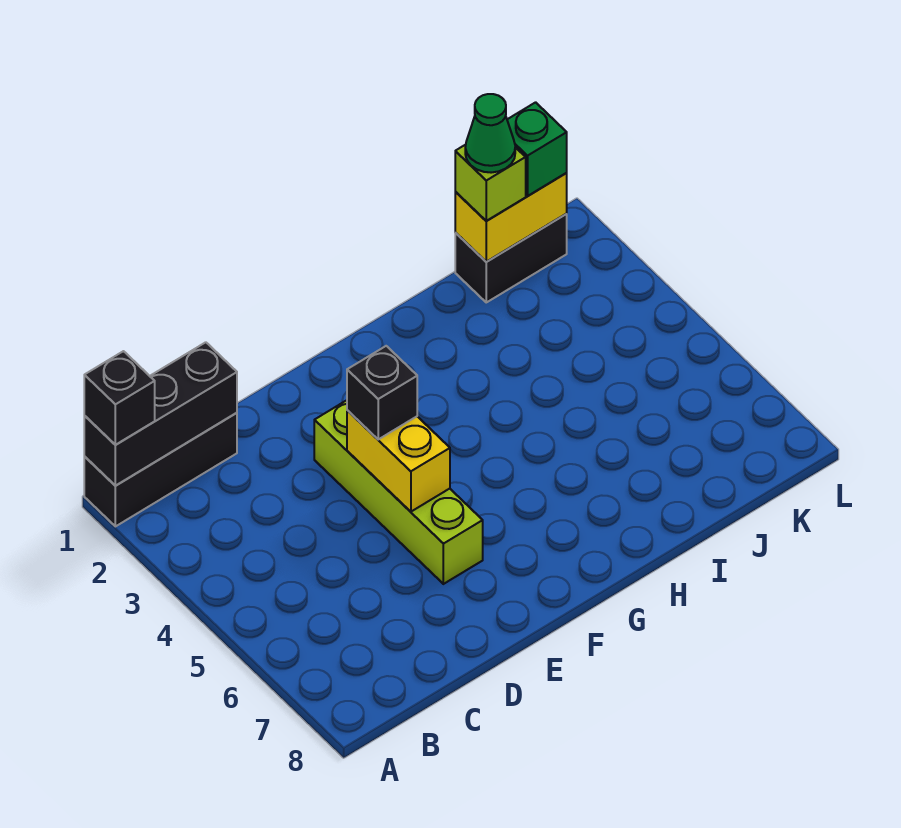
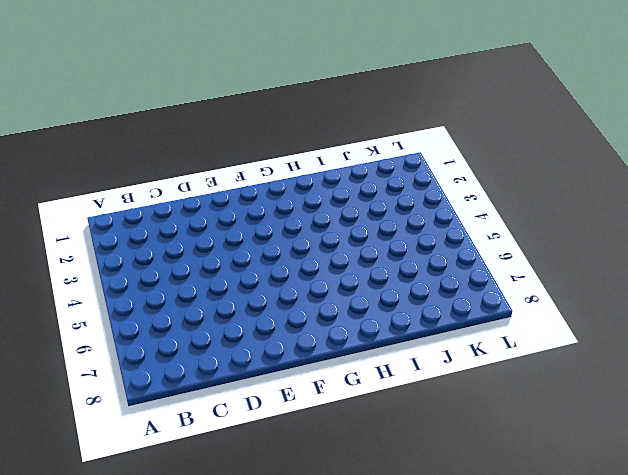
none -> black 1x3 brick [84,413,237,526]
none -> lime 1x4 brick [314,400,483,584]

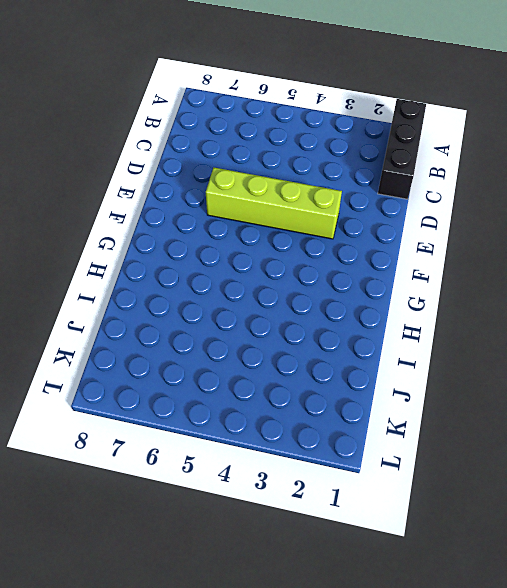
none -> black 1x2 brick [455,214,567,302]
none -> black 1x3 brick [84,342,237,486]

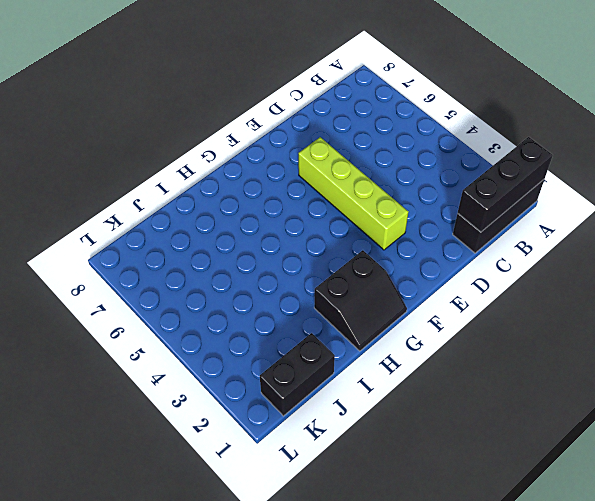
black 2x2 slope [314,250,407,351] -> none
none -> yellow 1x2 brick [347,410,450,512]
none -> yellow 1x2 brick [455,173,567,262]

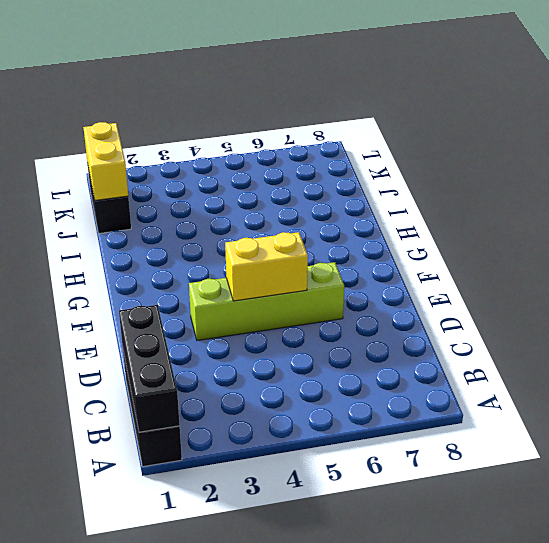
none -> black 1x1 brick [84,351,155,445]
none -> black 1x1 brick [347,346,417,439]

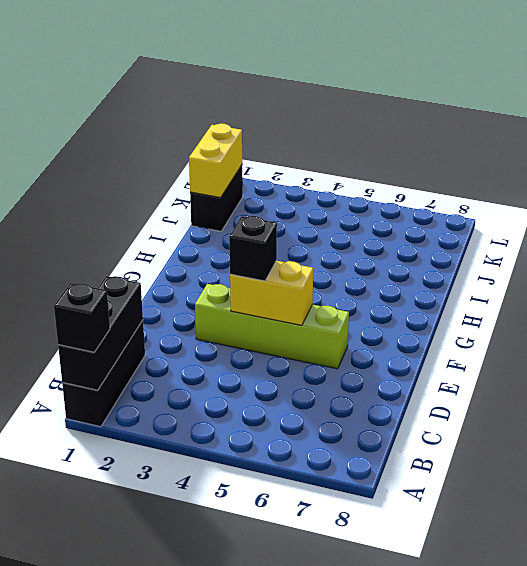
none -> lime 1x1 brick [455,145,526,221]
none -> green 1x1 brick [507,102,567,196]

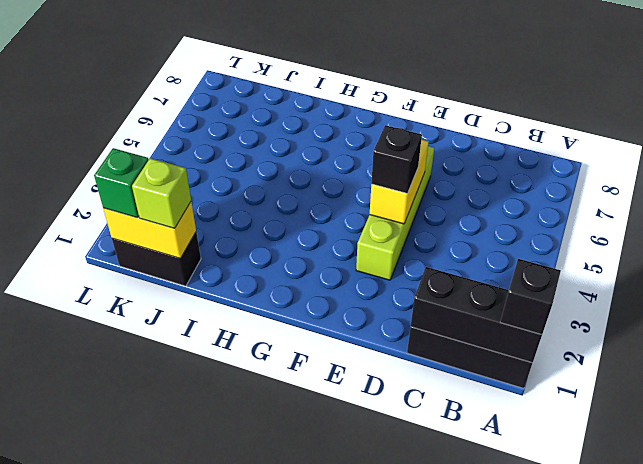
none -> green 1x1 cone [465,94,515,173]

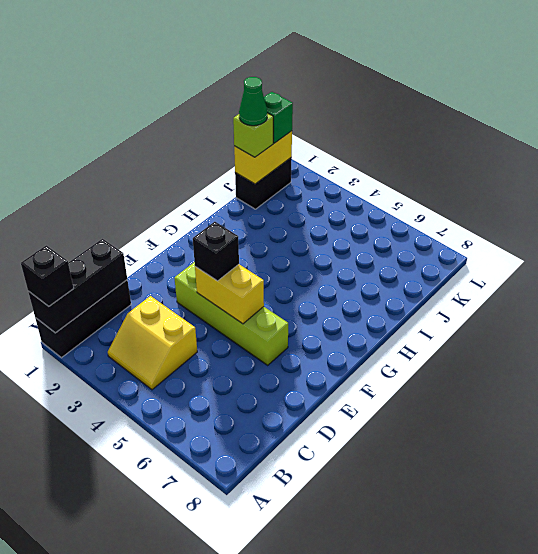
yellow 2x2 slope [108,296,197,390] -> none

